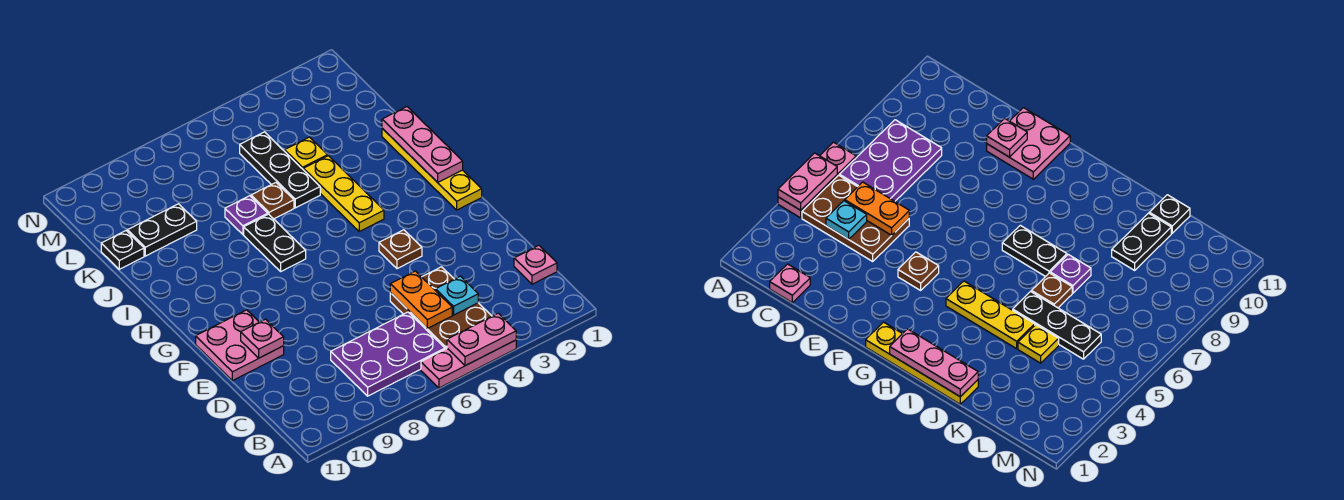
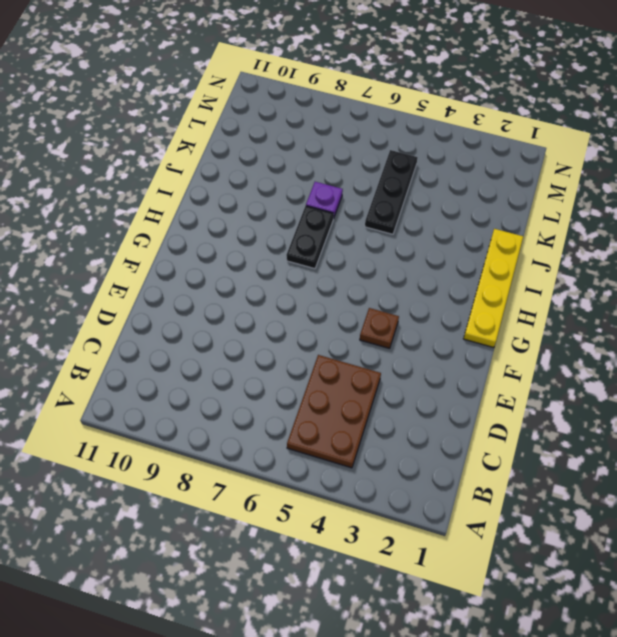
none -> pink 1x3 plate [421,340,516,388]
none -> purple 2x3 plate [331,312,445,396]
none -> pink 1x1 plate [514,246,557,284]

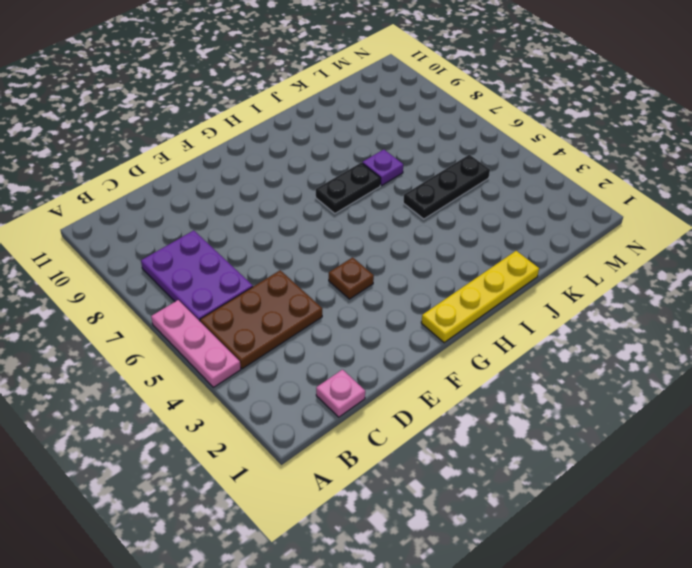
none -> pink 2x2 plate [196,310,284,381]
none -> yellow 1x3 plate [303,156,384,231]
none -> brown 1x1 plate [251,183,294,219]

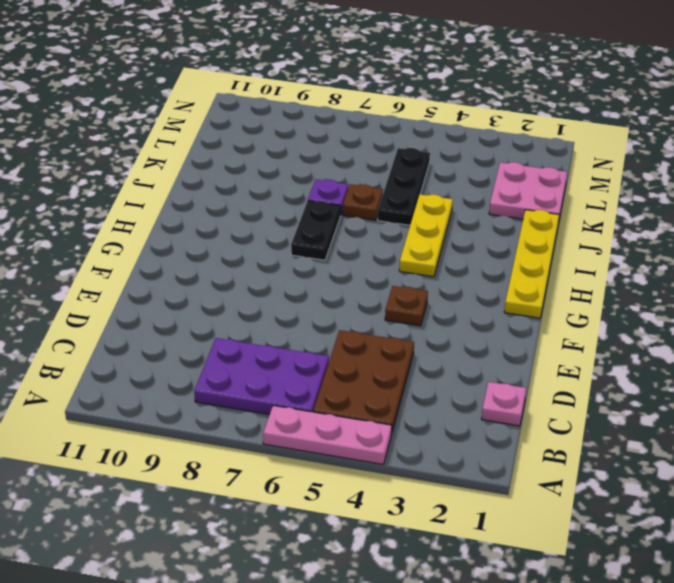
pink 2x2 plate [489,162,567,219] -> pink 2x2 plate moved to [196,310,284,381]
none -> yellow 1x1 plate [285,137,328,169]
none -> black 1x2 plate [127,204,197,256]
none -> black 1x1 plate [101,231,144,269]

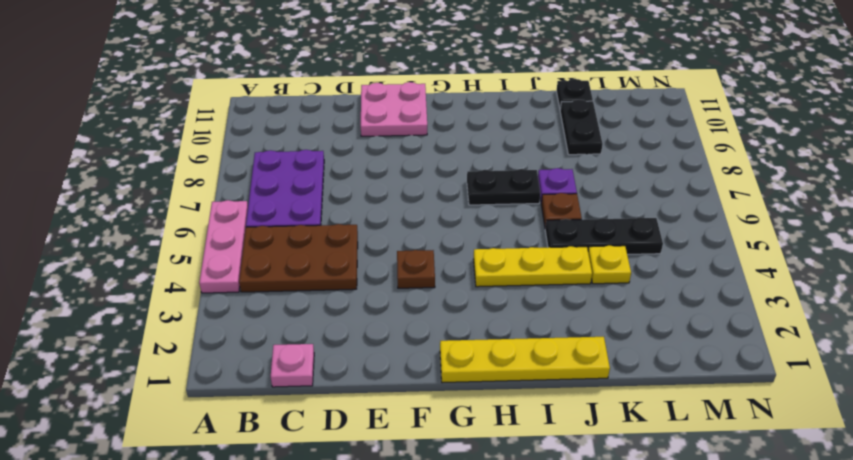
none -> pink 1x2 plate [447,313,516,366]
none -> cyan 1x1 plate [436,276,478,315]
none -> orange 1x2 plate [390,271,452,329]

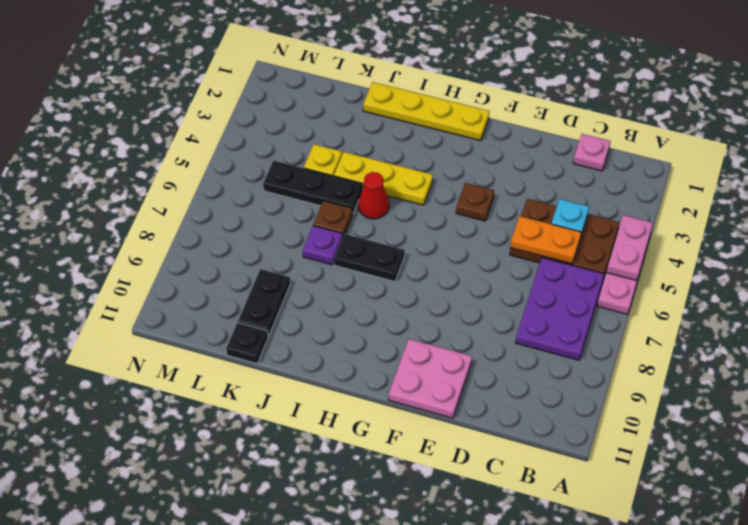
red 1x1 cone [358,172,389,219] -> none
none -> pink 1x1 plate [241,319,284,358]
none -> pink 1x3 plate [382,107,463,182]

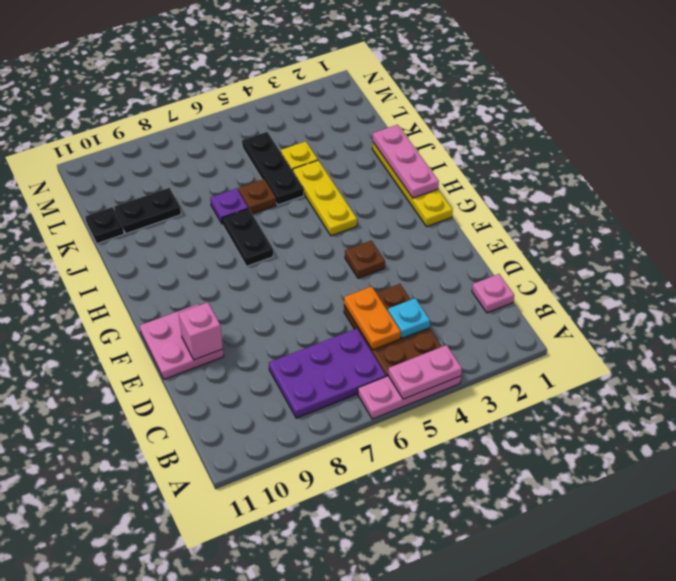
pink 1x1 brick [178,302,223,360] -> pink 1x1 plate [241,319,284,358]

